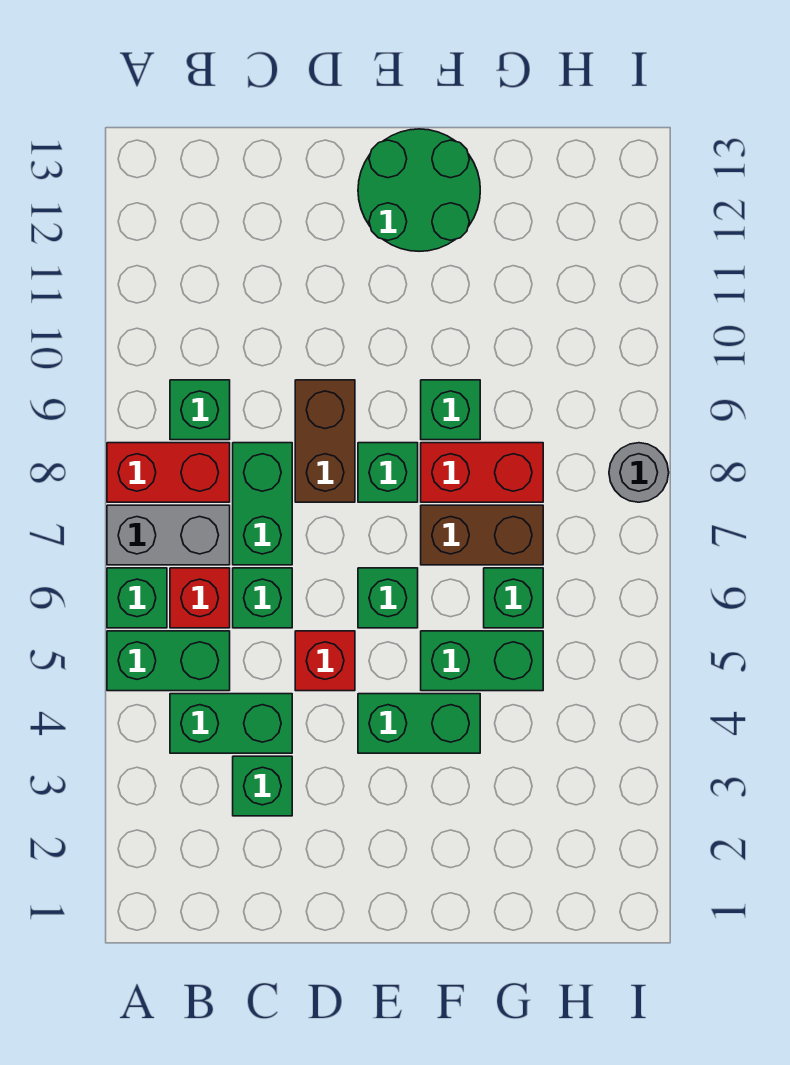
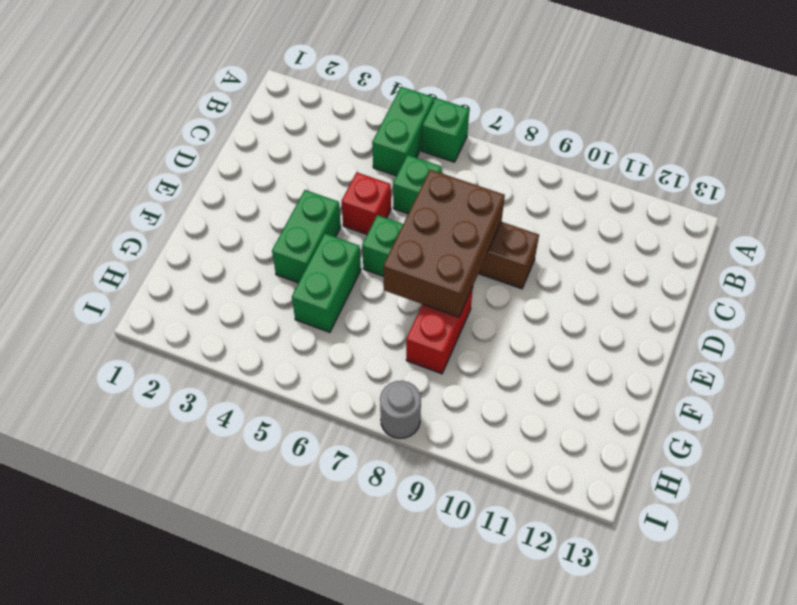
brown 2x3 brick [383,170,505,317] -> none
none -> grey 1x2 brick [107,505,230,565]
none -> red 1x2 brick [107,443,230,502]
none -> green 1x2 brick [170,694,292,753]

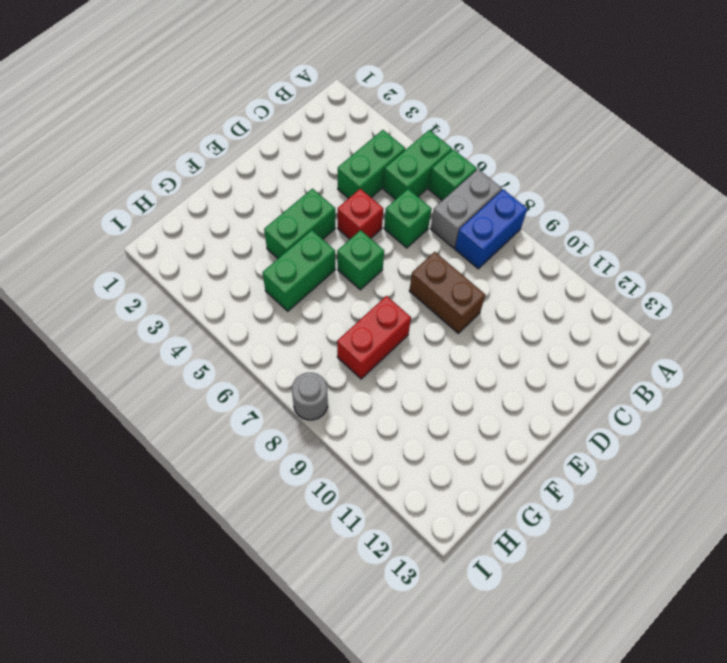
blue 1x2 brick [455,189,527,269] -> red 1x2 brick [107,443,230,502]
none -> red 1x1 brick [170,568,230,628]
none -> green 1x1 brick [170,380,230,440]
none -> green 1x1 brick [233,756,292,816]

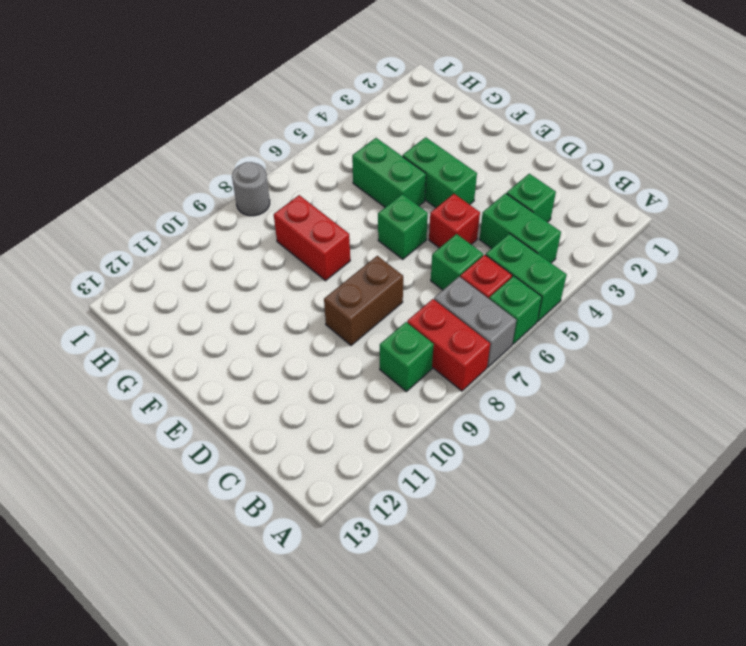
none -> green 1x2 brick [233,443,292,565]
none -> green 1x1 brick [358,443,418,502]
none -> green 2x2 round brick [358,129,480,251]

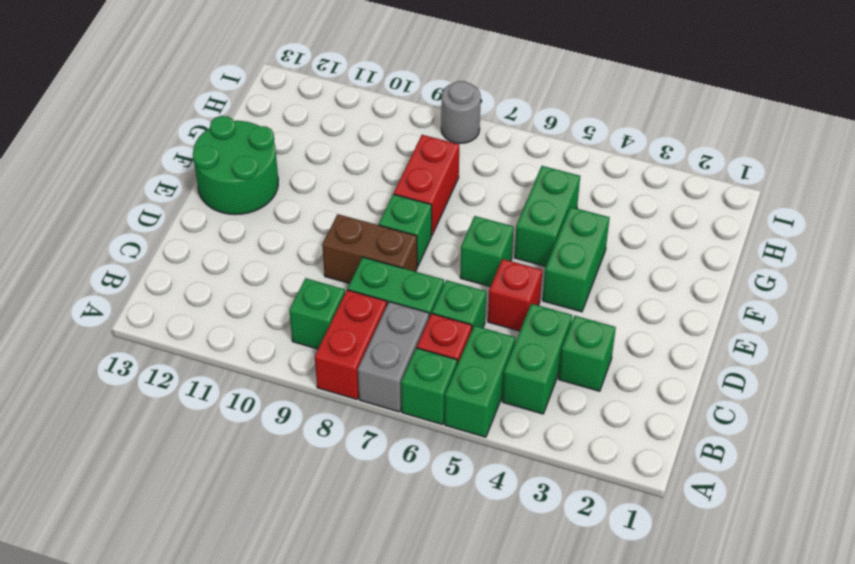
none -> brown 1x2 brick [421,505,543,565]
none -> green 1x1 brick [421,380,480,440]
none -> green 1x1 brick [484,568,543,628]

